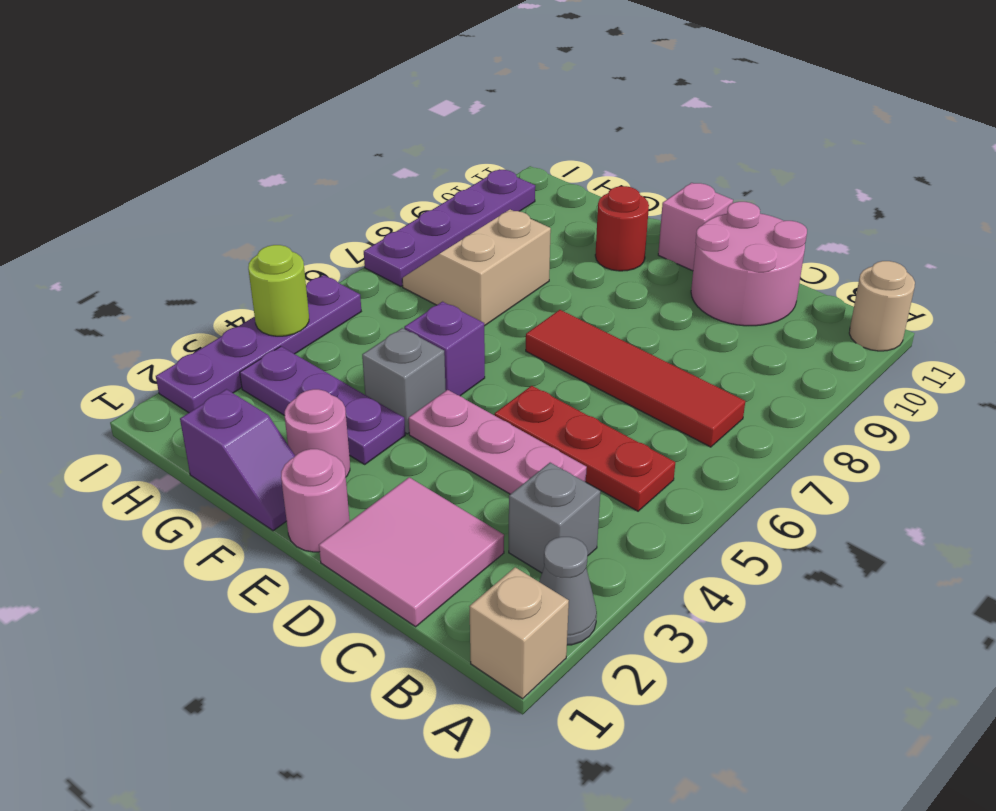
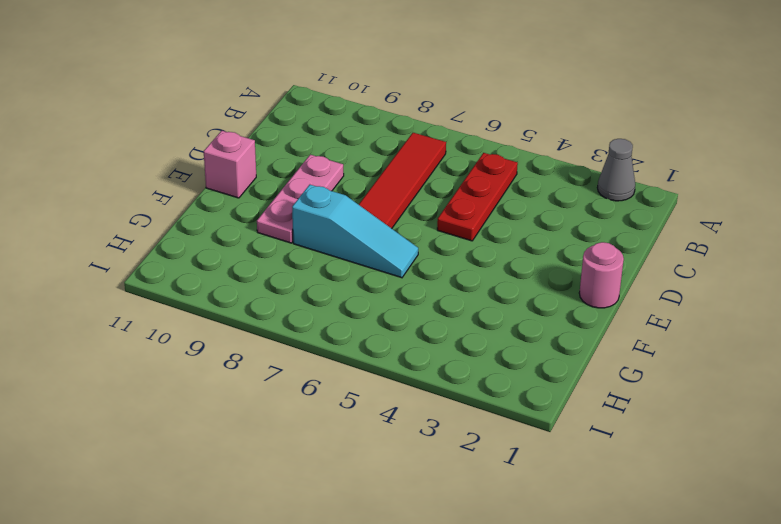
pink 1x3 plate [257,155,344,243] -> pink 1x3 plate moved to [409,390,587,494]
cyan 1x3 slope [292,185,418,278] -> none
none -> tan 1x1 brick [469,567,569,699]
none -> tan 1x1 round brick [849,261,915,351]
none -> grey 1x1 brick [509,463,600,573]

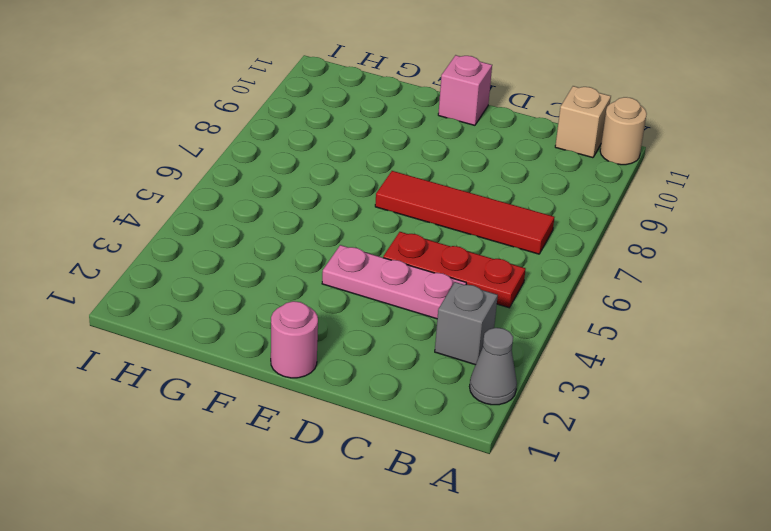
tan 1x1 brick [555,86,611,158] -> tan 1x1 brick moved to [469,567,569,699]
none -> pink 2x2 tile [319,477,504,627]
none -> pink 2x2 round brick [691,202,807,326]
none -> purple 1x2 slope [180,389,295,531]

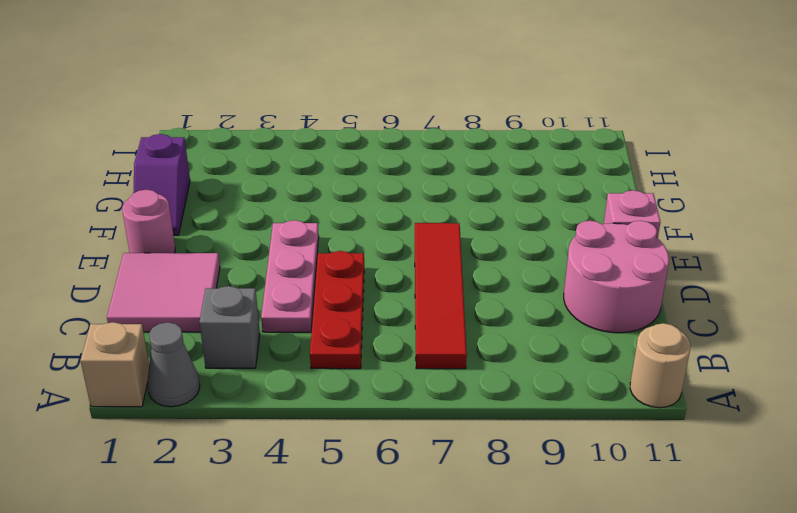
none -> pink 1x1 round brick [285,389,350,477]
none -> purple 1x3 plate [240,346,405,464]
none -> grey 1x1 brick [362,328,446,434]

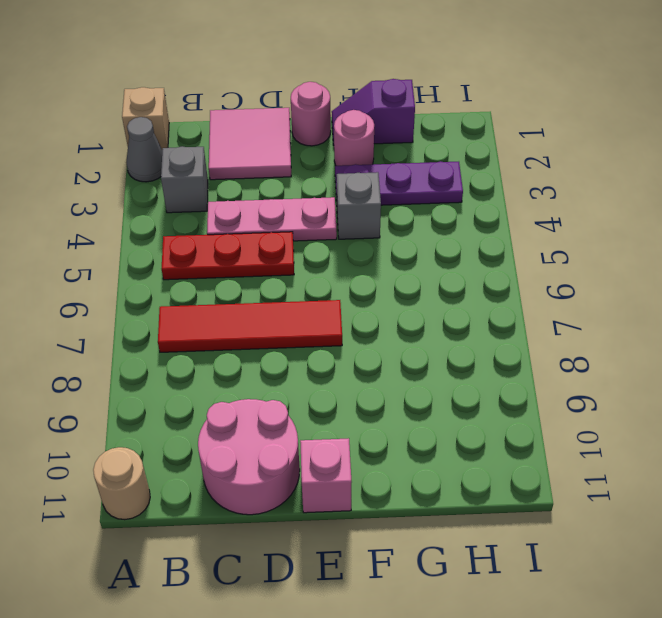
none -> purple 1x1 brick [404,302,485,396]
none -> red 1x1 round brick [595,186,649,271]
none -> tan 2x2 slope [402,210,551,326]

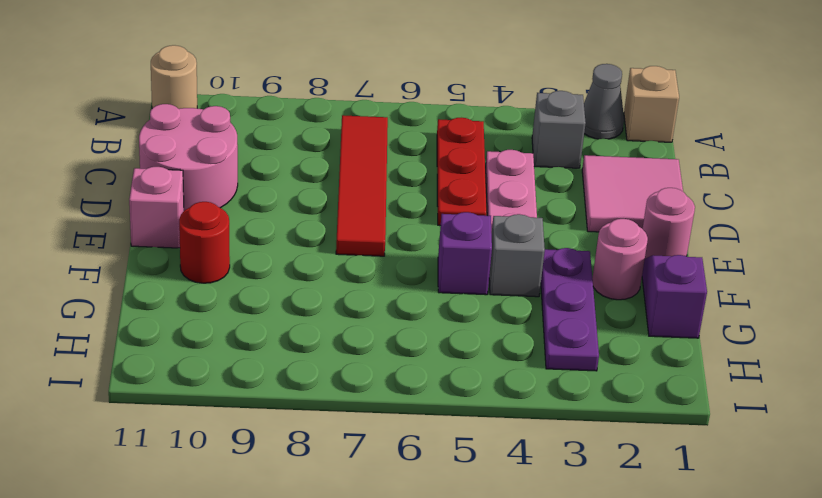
none -> tan 2x2 slope [402,210,551,326]
none -> purple 1x4 plate [156,275,361,413]
none -> purple 1x4 plate [364,170,535,286]

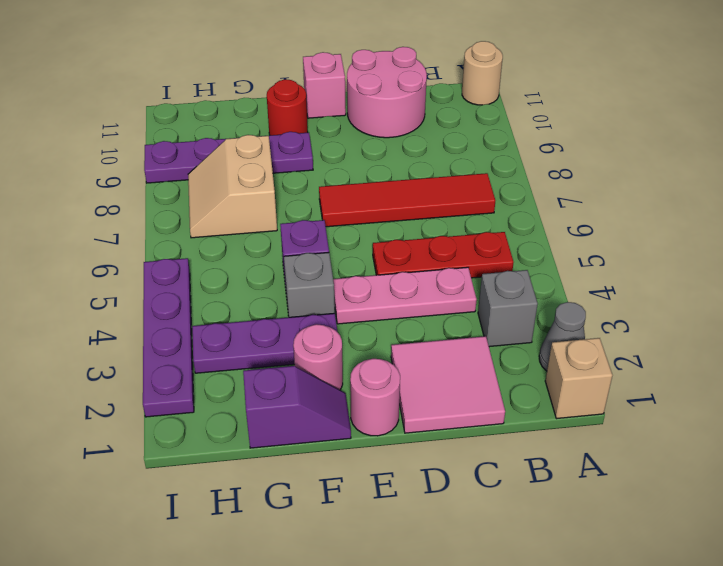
purple 1x4 plate [144,132,313,183] -> purple 1x4 plate turned to [364,170,535,286]
none -> lime 1x1 round brick [248,245,309,336]

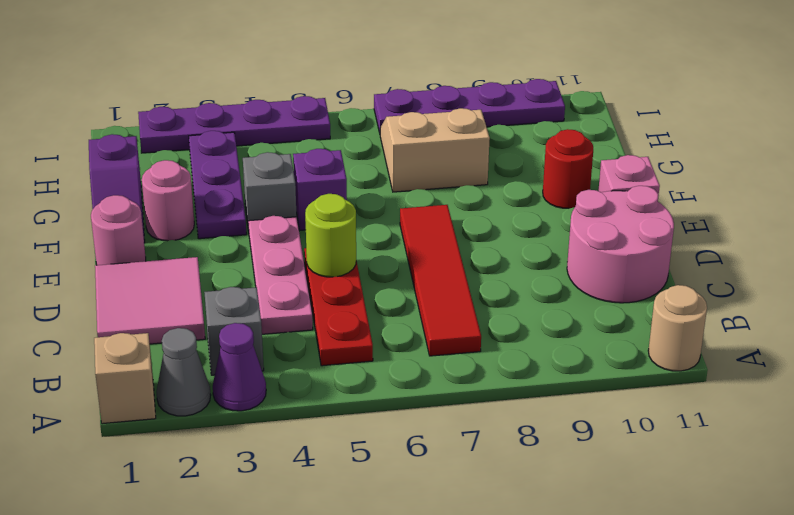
purple 1x1 cone [213,323,266,411] -> none
lime 1x1 round brick [305,194,356,277] -> lime 1x1 round brick moved to [248,245,309,336]

